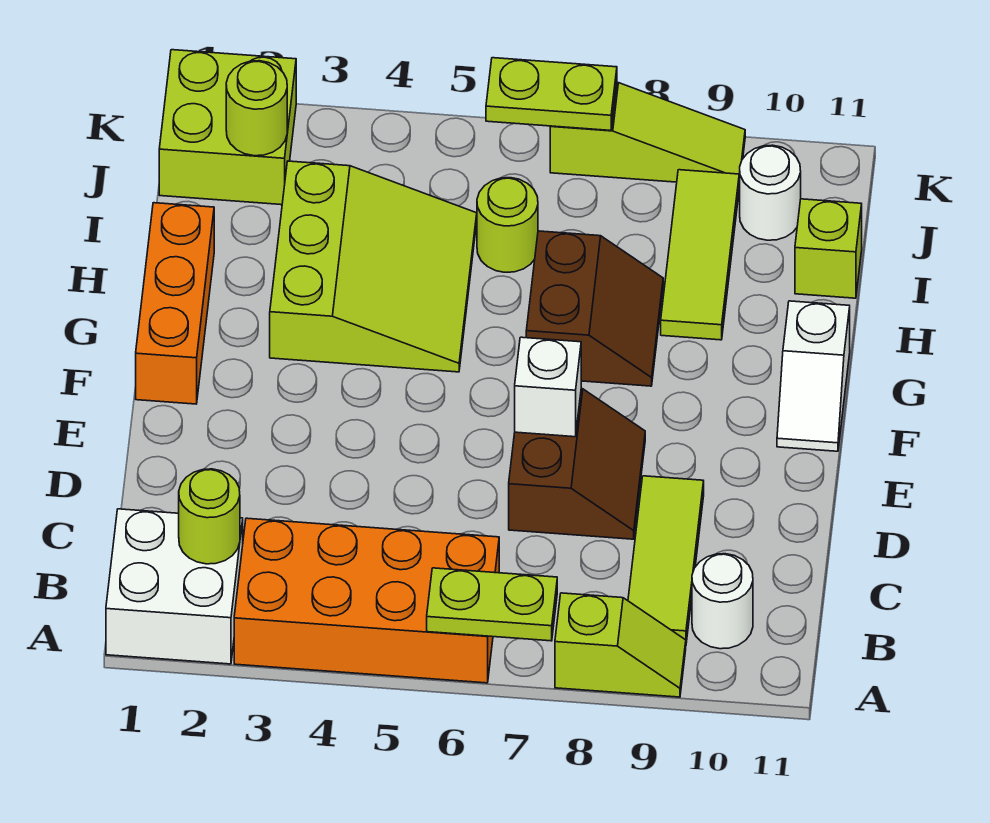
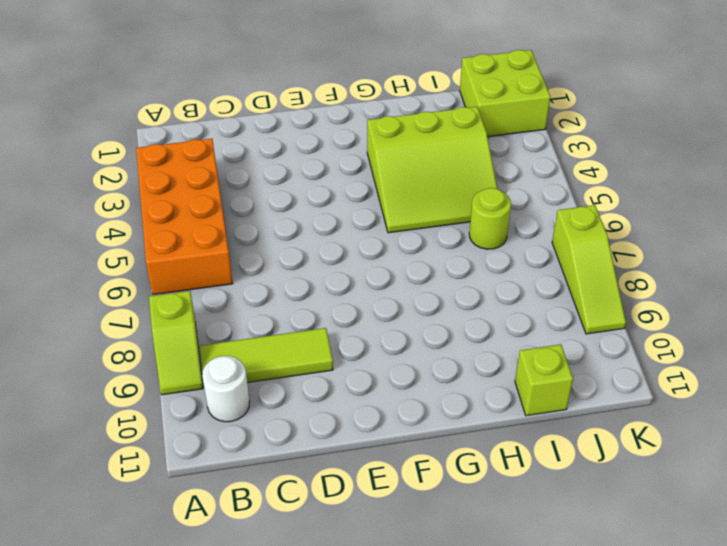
none -> white 2x2 brick [106,509,243,664]
none -> brown 2x2 slope [509,389,645,539]
none -> orange 1x3 brick [136,203,214,404]

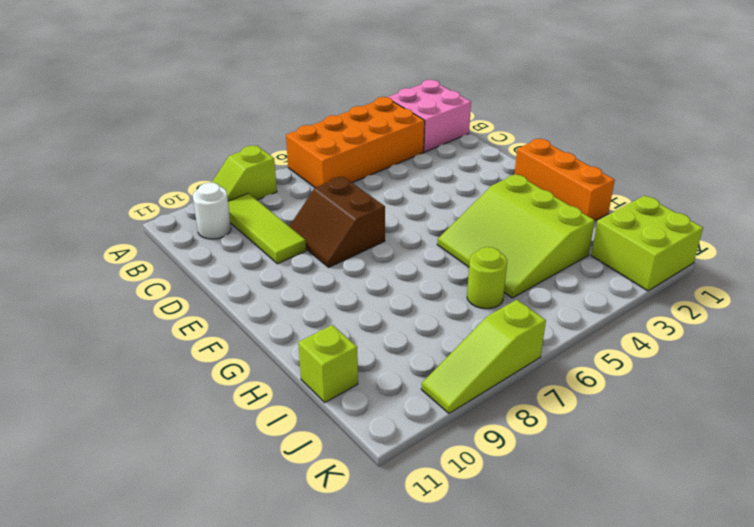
pink 2x2 brick [388,80,471,152] -> white 2x2 brick [106,509,243,664]
none -> white 1x2 slope [777,301,850,451]
none -> brown 2x2 slope [526,231,663,386]
none -> lime 1x3 tile [661,170,739,340]

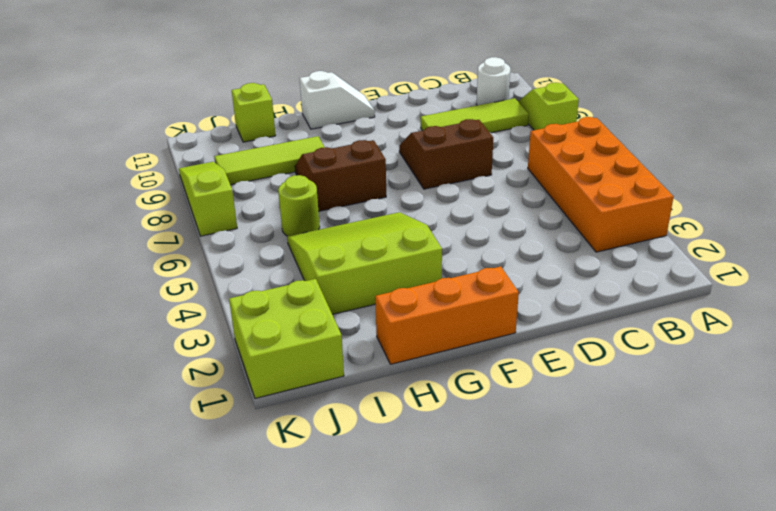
none -> white 2x2 brick [106,509,243,664]
none -> white 1x1 round brick [739,145,801,240]
none -> lime 1x2 plate [427,568,557,641]

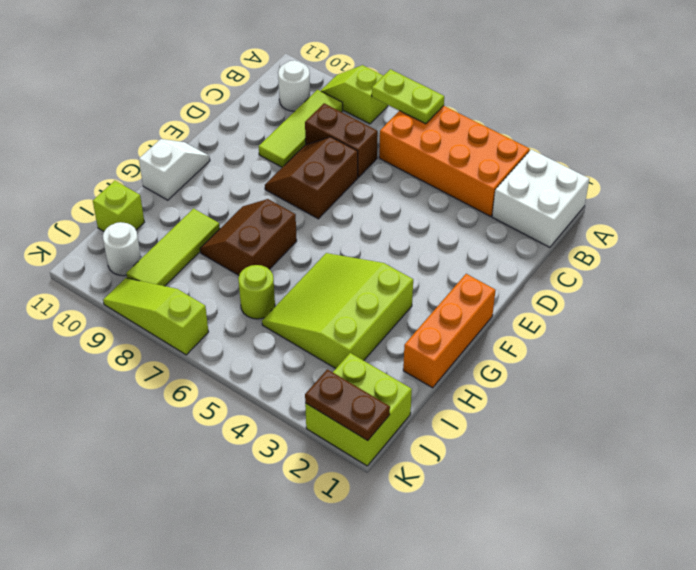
brown 1x2 brick [305,103,378,177] -> none
brown 1x2 plate [305,369,390,441] -> none
none -> lime 1x1 round brick [179,469,240,564]
none -> white 1x1 brick [515,337,581,437]
none -> lime 1x1 round brick [226,61,287,156]

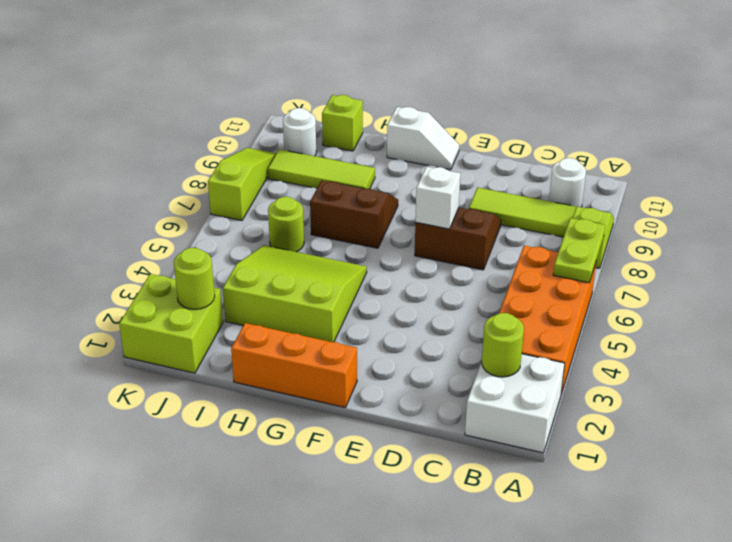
none -> lime 1x2 plate [486,58,617,131]

